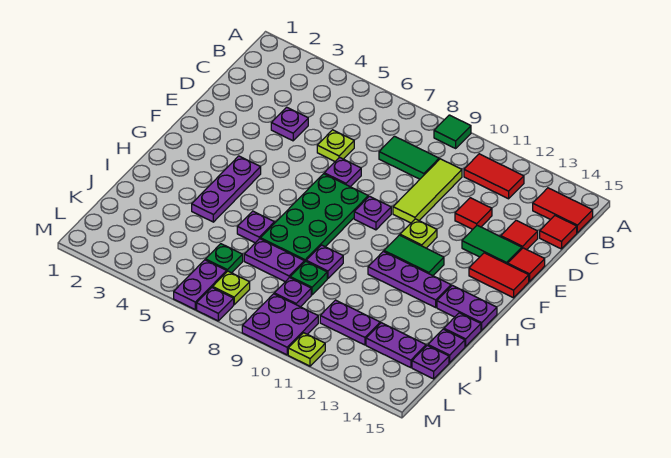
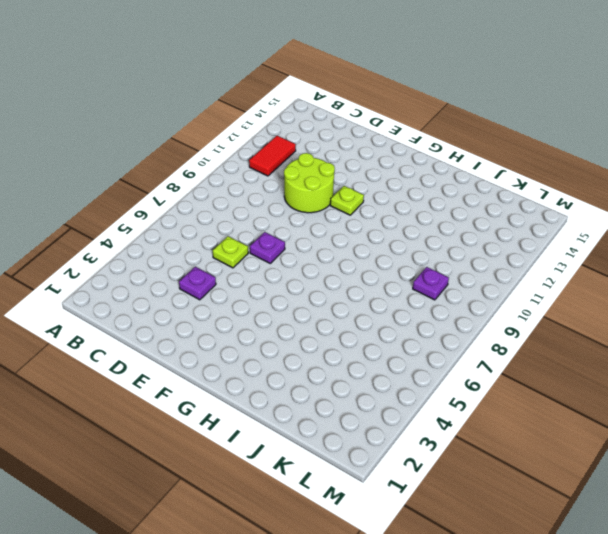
lime 2x2 round brick [284,153,335,213] -> lime 1x3 tile [393,159,462,223]
none -> green 1x1 tile [434,115,471,148]
none -> red 1x2 tile [533,188,593,233]
none -> green 1x2 tile [379,136,439,179]
none -> red 1x1 tile [540,216,577,249]

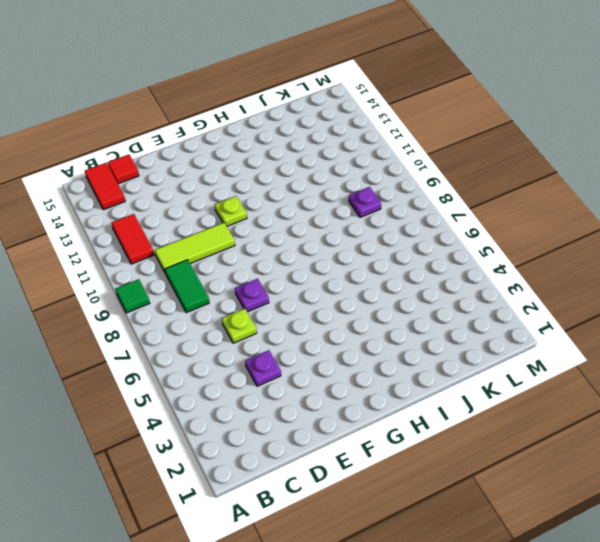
none -> red 1x1 tile [455,198,492,229]
none -> red 1x1 tile [501,220,538,250]
none -> green 1x2 tile [462,225,522,264]
none -> red 1x1 tile [508,248,545,281]

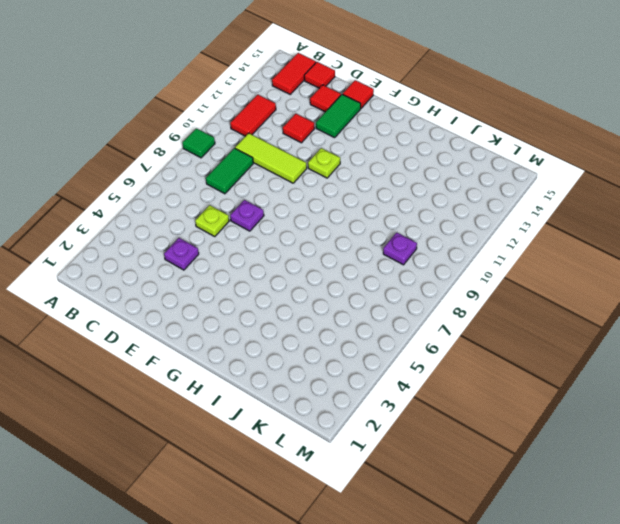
none -> green 2x4 plate [260,174,368,262]
none -> purple 1x1 plate [354,196,391,230]
none -> red 1x2 tile [469,253,529,298]
none -> purple 1x3 plate [192,156,261,222]

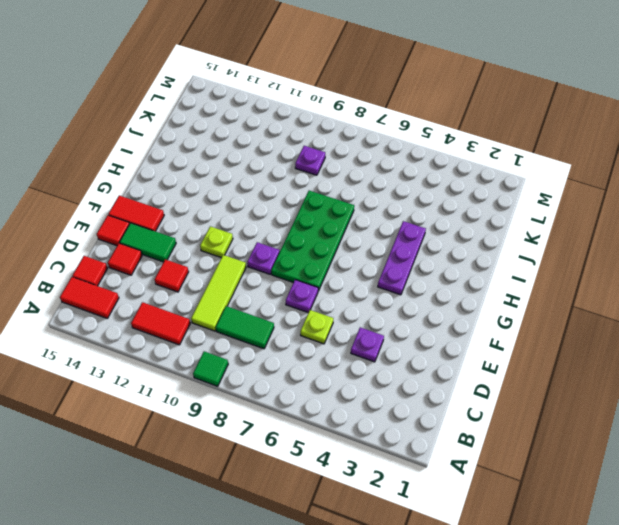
none -> green 1x2 tile [384,235,444,276]
none -> purple 1x3 plate [368,251,451,307]
none -> purple 1x2 plate [437,285,497,330]
none -> purple 1x1 plate [237,211,275,243]

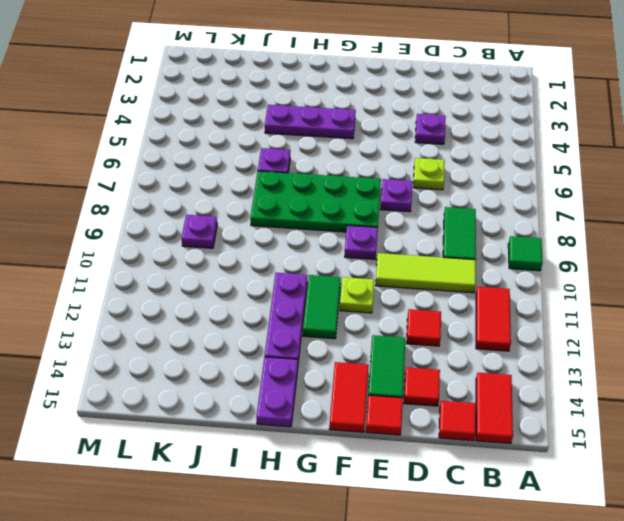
none -> purple 1x1 plate [306,245,343,278]
none -> purple 1x1 plate [444,313,481,346]
none -> purple 1x2 plate [244,239,304,282]
none -> green 1x1 plate [290,261,327,295]

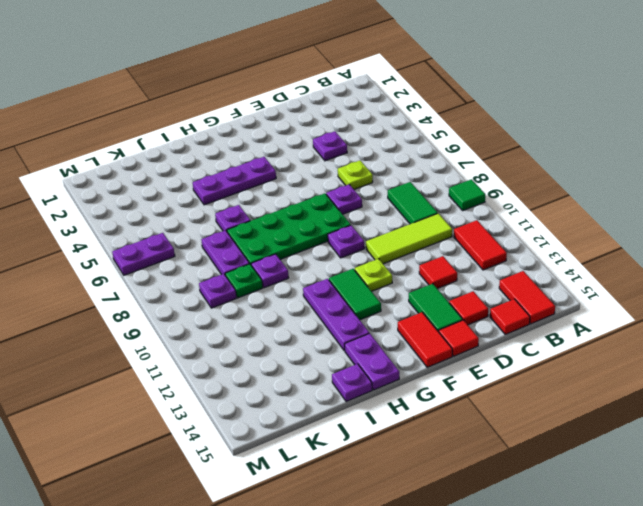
none -> purple 1x1 plate [428,329,465,363]
none -> green 1x1 plate [206,244,243,273]
none -> purple 1x2 plate [320,300,380,345]
none -> purple 1x2 plate [366,323,426,368]

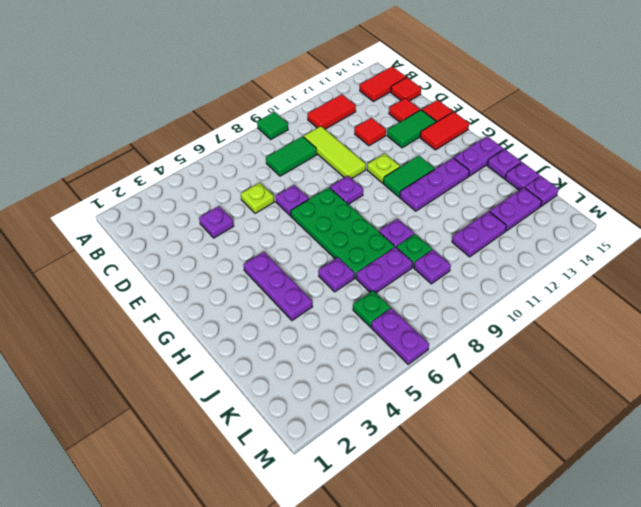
none -> lime 1x1 plate [213,271,250,304]
none -> purple 2x2 plate [242,294,318,355]
none -> purple 1x1 plate [197,287,234,321]
none -> lime 1x1 plate [288,333,325,366]

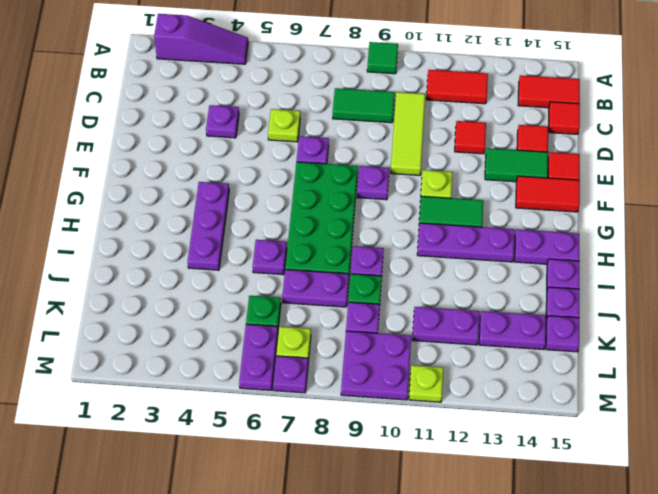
purple 1x3 slope [154,14,248,64] -> none

